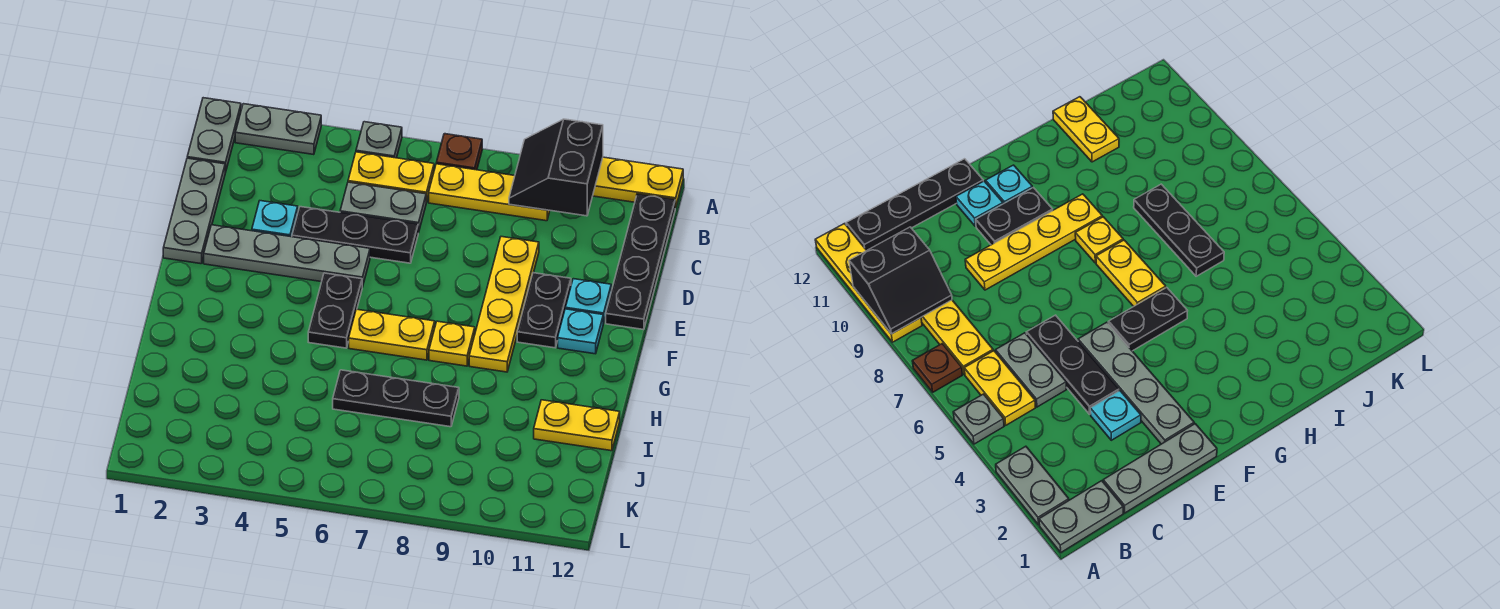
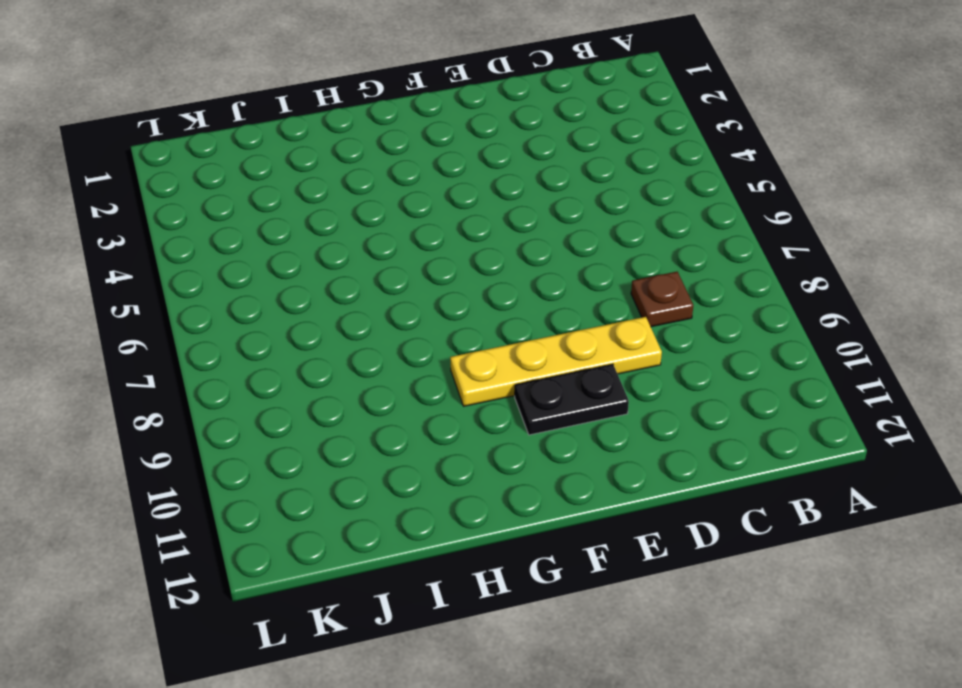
brown 1x1 plate [631,272,693,327] -> brown 1x1 plate moved to [436,134,482,170]
none -> grey 1x2 plate [187,98,241,173]
none -> grey 1x2 plate [235,104,321,155]
none -> grey 1x1 plate [356,122,402,158]

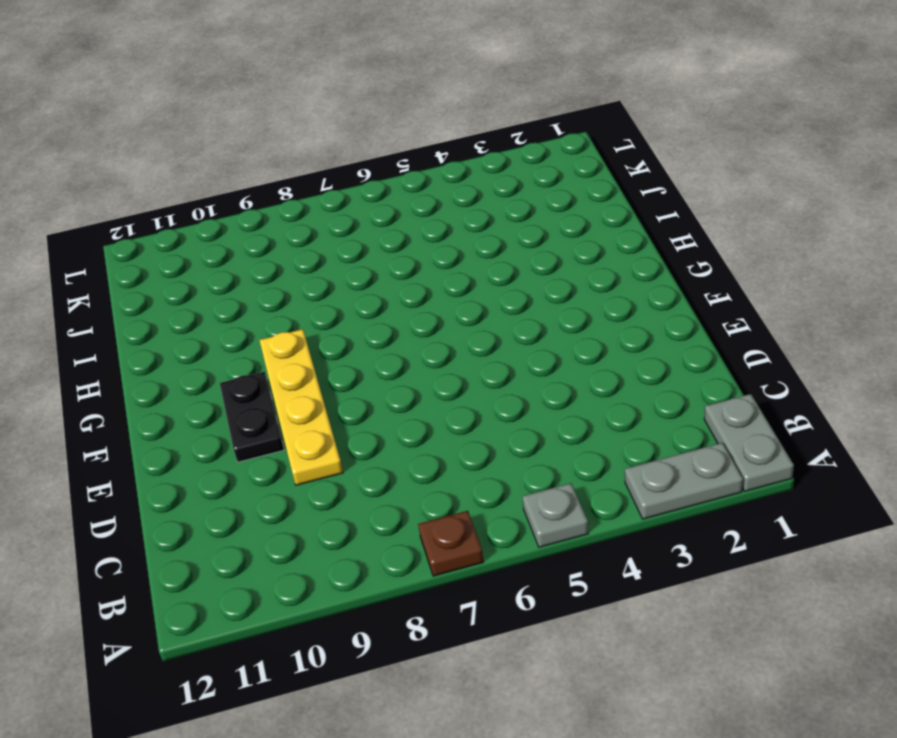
none -> yellow 1x4 plate [593,157,683,208]
none -> yellow 1x2 plate [348,152,434,202]
none -> yellow 1x3 plate [429,164,550,221]

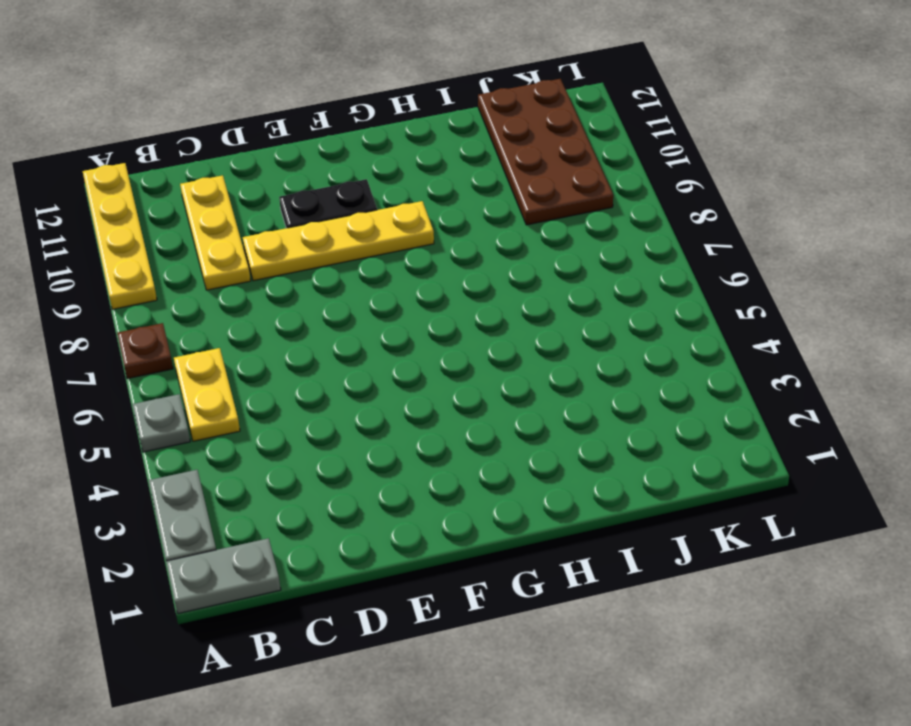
yellow 1x3 plate [180,175,251,290] -> yellow 1x3 plate moved to [429,164,550,221]
brown 2x4 plate [478,79,613,225] -> none
none -> black 1x4 plate [606,194,675,330]
none -> grey 1x3 plate [163,158,225,264]
none -> grey 1x2 plate [340,182,426,233]

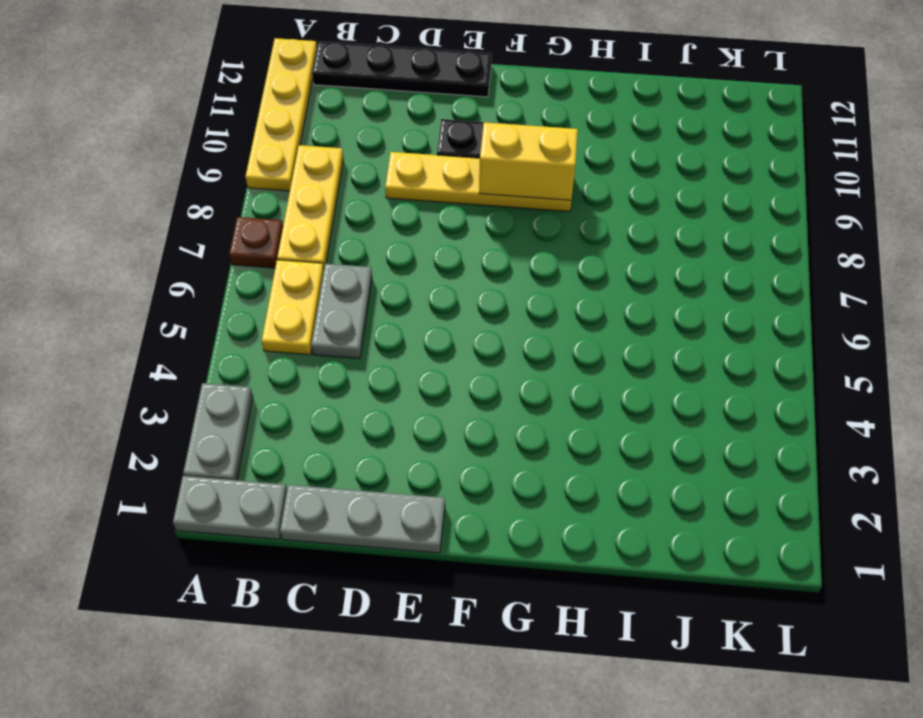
yellow 1x2 brick [479,122,578,200] -> none
none -> grey 1x1 plate [356,122,402,158]
none -> cyan 1x1 plate [252,201,298,237]
none -> black 1x3 plate [292,207,418,263]

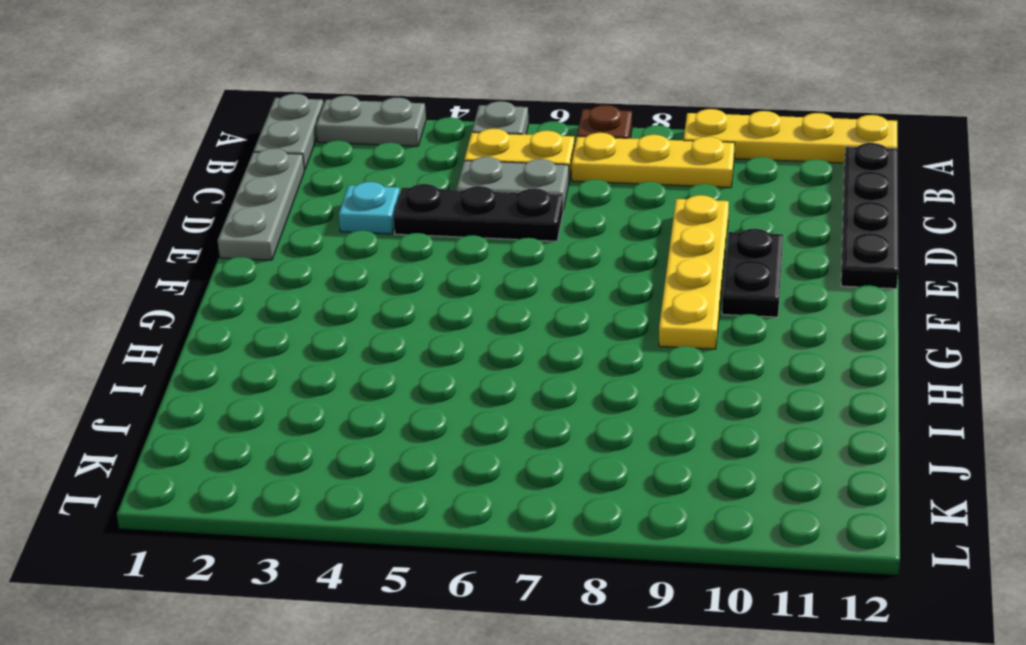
none -> grey 1x4 plate [204,225,370,287]
none -> cyan 1x1 plate [565,279,611,323]
none -> black 1x2 plate [308,273,362,348]

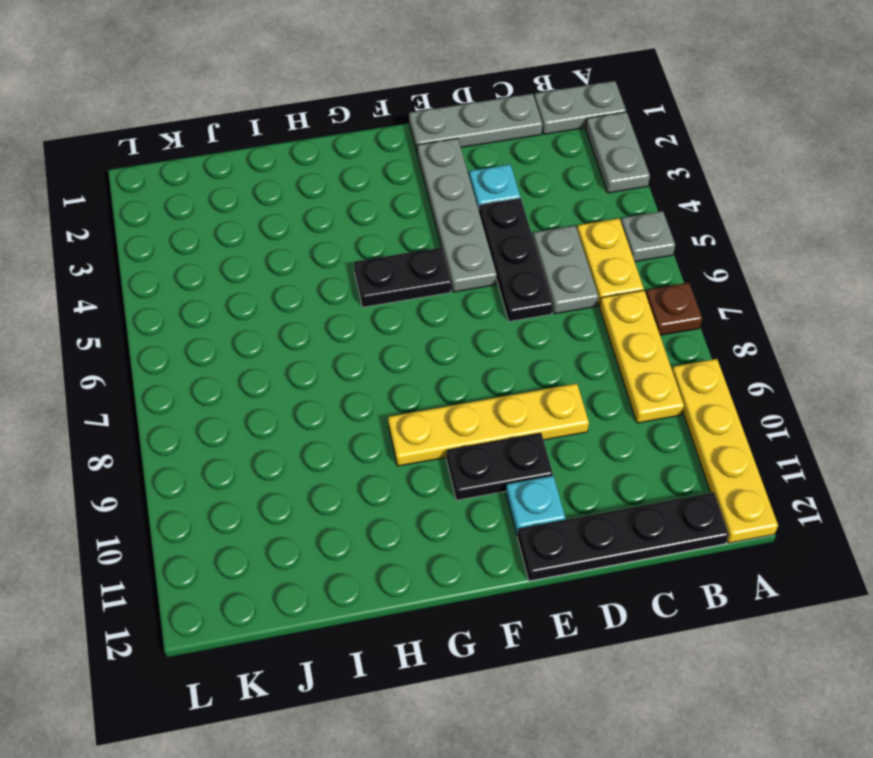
none -> cyan 1x1 plate [558,309,603,354]
none -> yellow 1x2 plate [349,309,435,360]
none -> yellow 1x1 plate [429,321,475,366]

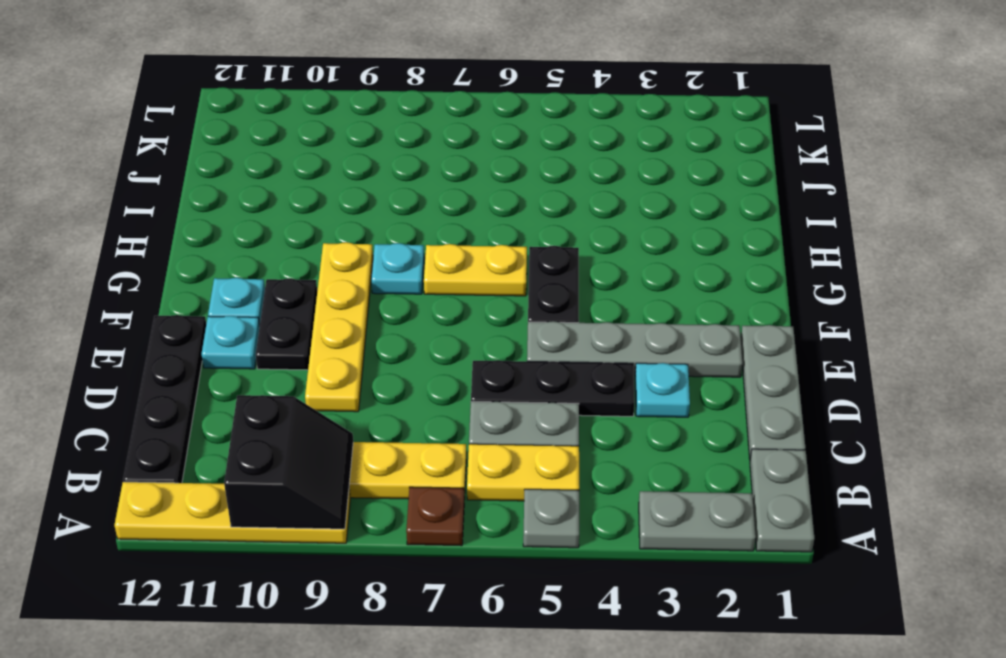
cyan 1x1 plate [371,243,424,294] -> yellow 1x1 plate [429,321,475,366]
none -> black 1x3 plate [333,370,459,427]
none -> yellow 1x2 plate [534,400,620,451]

